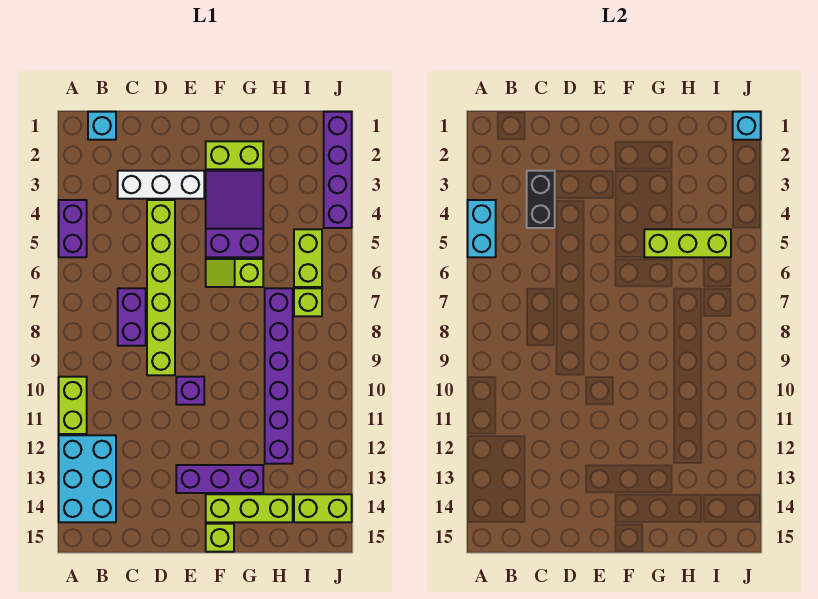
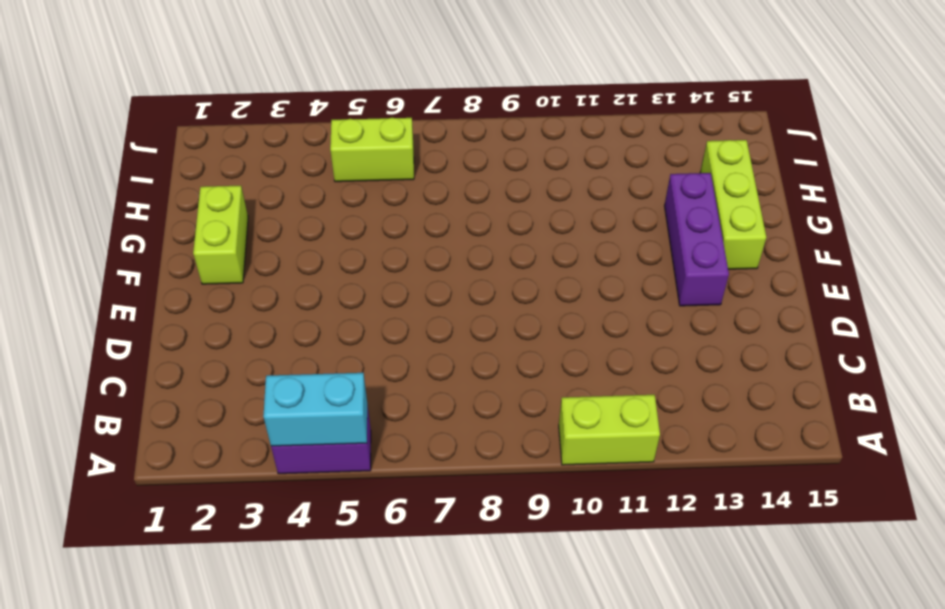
none -> cyan 2x3 brick [59,435,116,522]
none -> cyan 1x1 brick [88,112,116,140]
none -> white 1x3 brick [118,171,204,199]

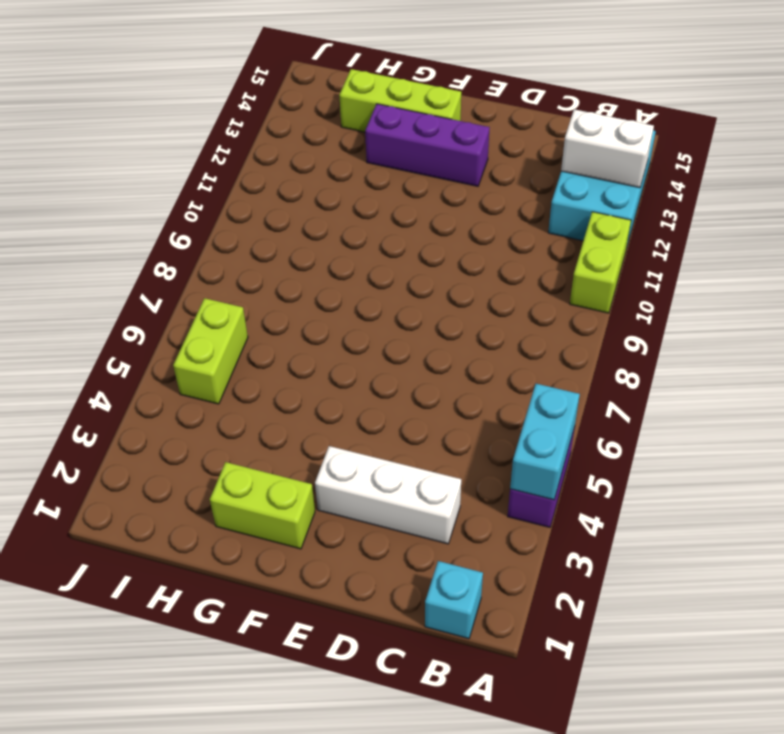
white 1x2 brick [561,109,654,188] -> none
none -> purple 1x2 brick [118,288,146,346]
none -> lime 1x6 brick [147,200,175,375]
none -> purple 1x1 brick [176,377,204,405]

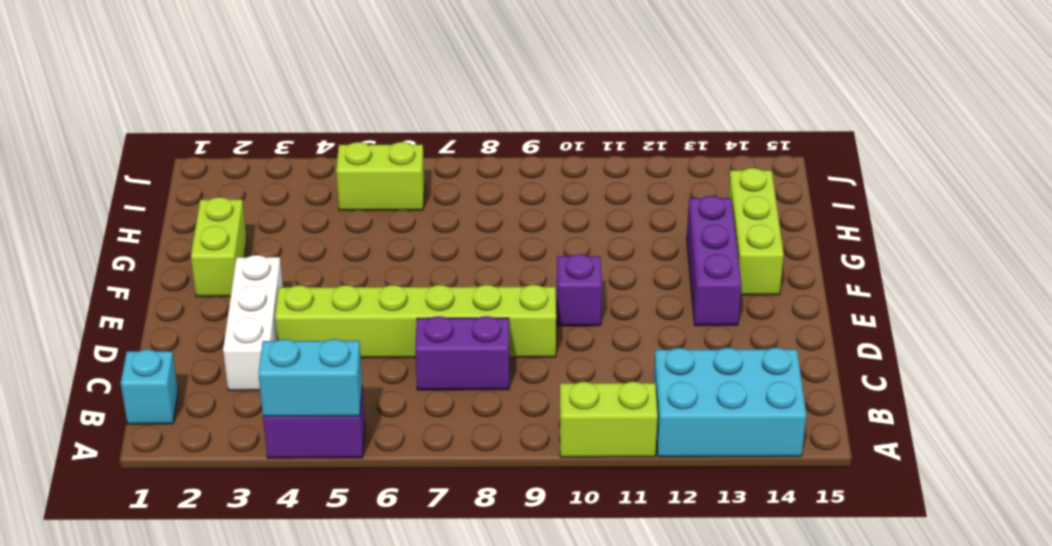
none -> purple 2x3 slope [206,171,263,257]
none -> lime 1x2 slope [206,259,263,287]
none -> lime 1x1 brick [206,524,234,552]

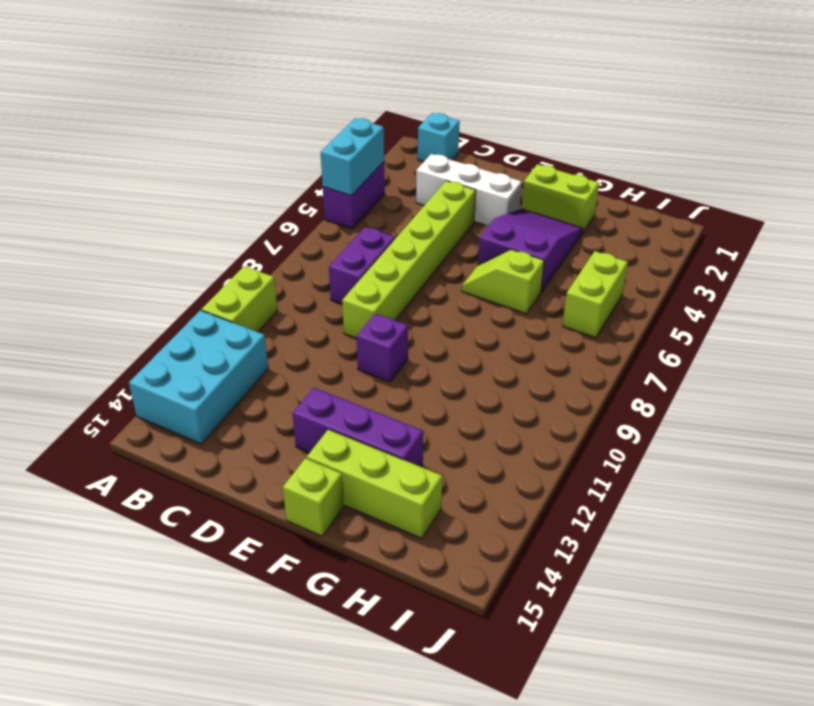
none -> purple 1x6 brick [265,288,293,464]
none -> lime 1x1 brick [294,288,322,316]
none -> lime 1x2 brick [294,494,352,522]

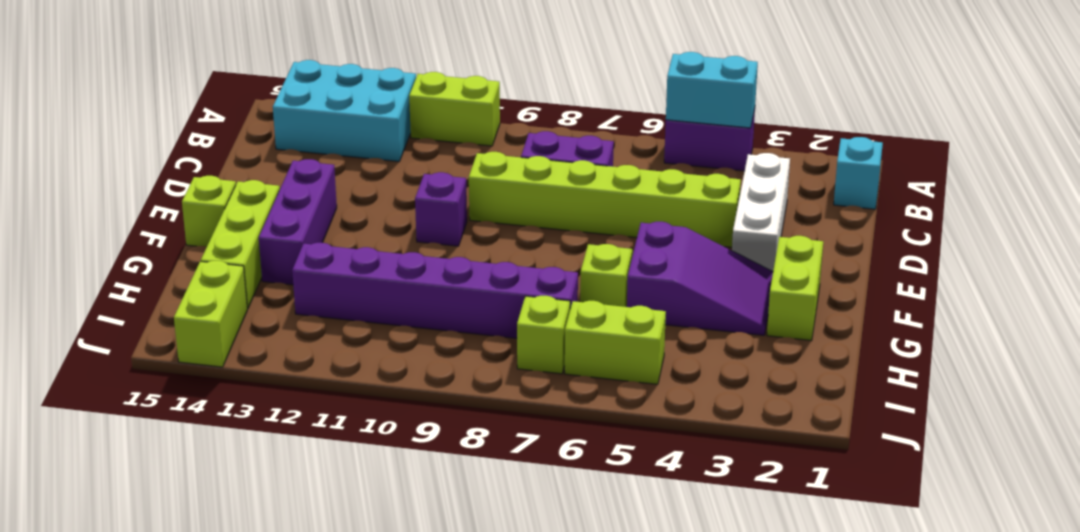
none -> purple 1x4 brick [324,112,352,228]
none -> black 1x2 brick [527,171,555,228]
none -> lime 1x3 brick [644,229,731,257]

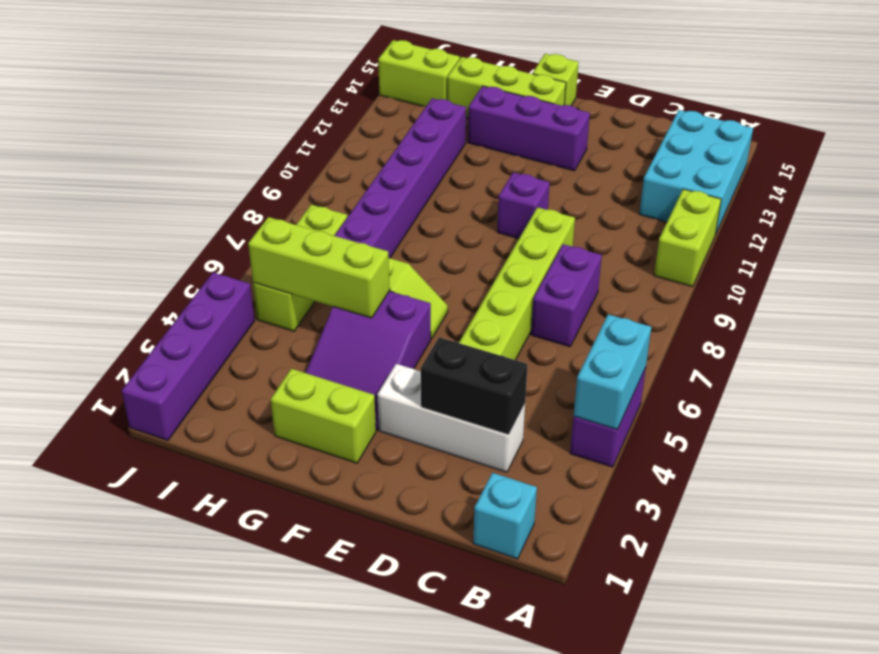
black 1x2 brick [421,337,528,435] -> black 1x2 brick turned to [527,171,555,228]
none -> cyan 1x1 brick [733,112,761,140]

